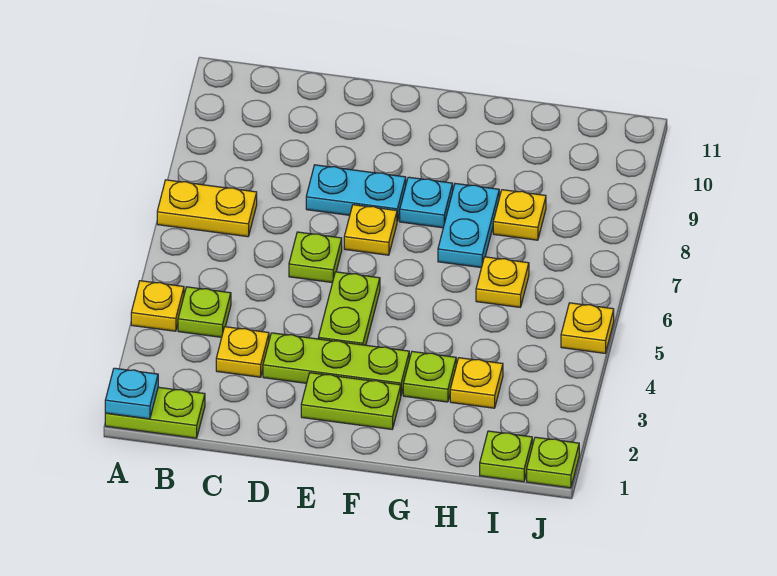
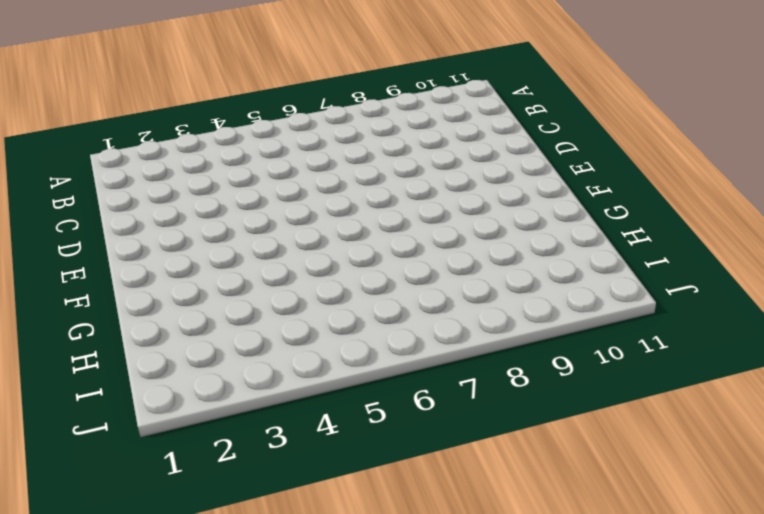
none -> lime 1x2 plate [105,387,205,438]
none -> yellow 1x1 plate [131,281,184,331]
none -> yellow 1x2 plate [157,180,257,237]

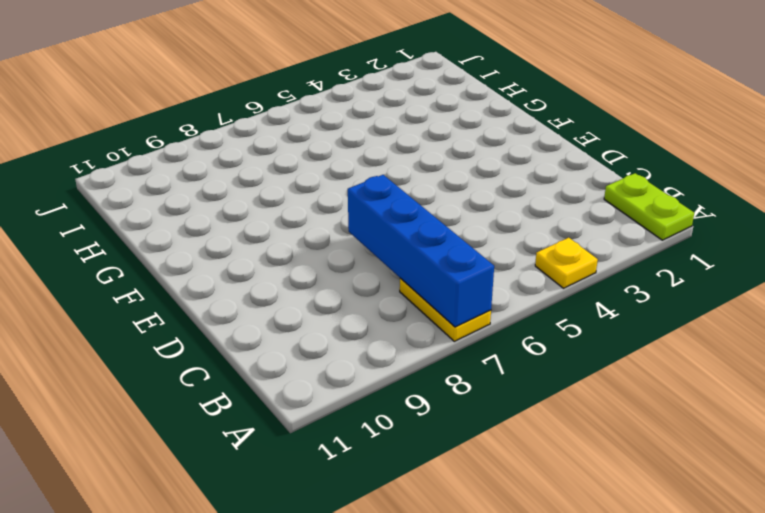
blue 1x4 brick [348,175,494,327] -> none
none -> lime 1x1 plate [178,287,231,337]
none -> yellow 1x1 plate [216,327,269,377]
none -> lime 1x3 plate [263,333,409,394]

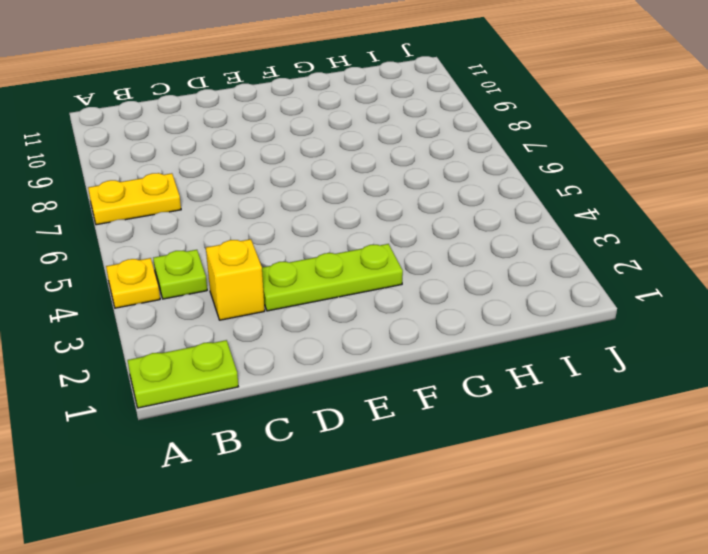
yellow 1x1 brick [206,239,265,320] -> yellow 1x1 plate [216,327,269,377]
none -> lime 1x1 plate [289,232,342,283]
none -> cyan 1x2 plate [306,165,406,221]
none -> lime 1x2 plate [301,373,401,429]

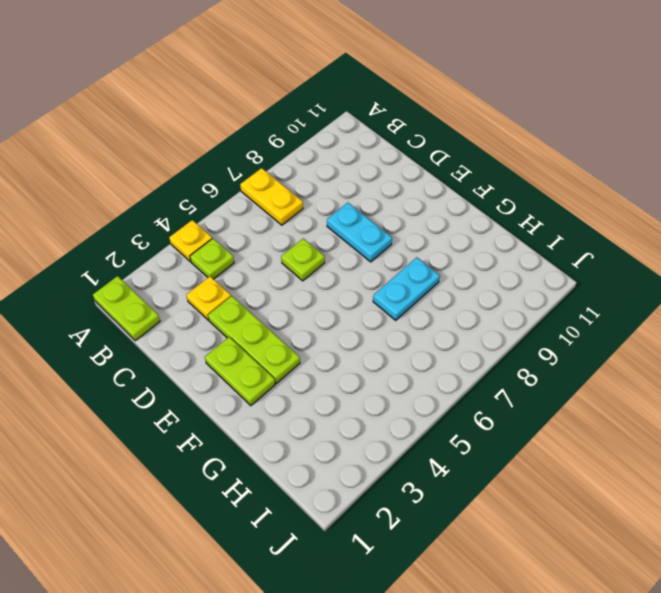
none -> lime 1x2 plate [318,272,380,345]
none -> yellow 1x1 plate [344,205,397,255]
none -> cyan 1x1 plate [400,177,453,228]

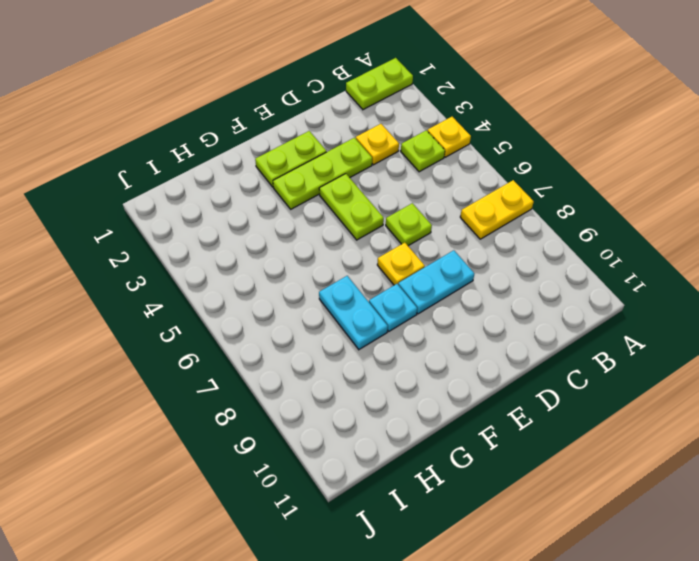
none -> lime 1x1 plate [403,352,456,402]
none -> yellow 1x1 plate [450,358,503,408]
none -> yellow 1x1 plate [476,257,529,307]

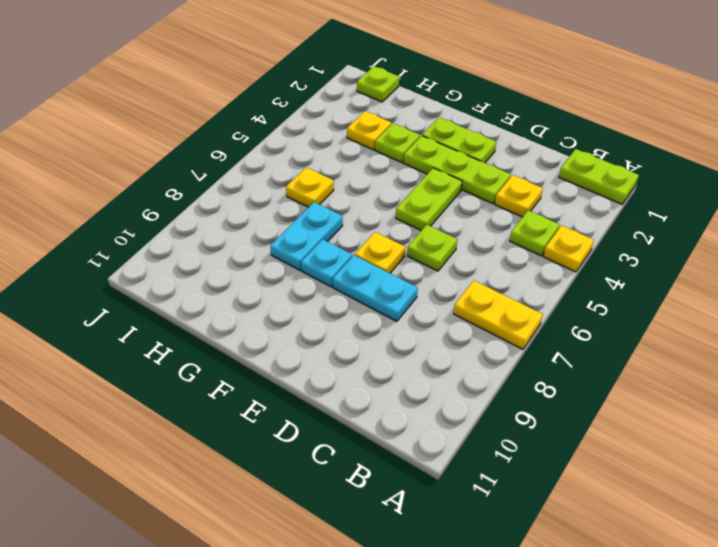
none -> yellow 1x1 plate [493,190,546,240]
none -> lime 1x1 plate [527,437,579,488]
none -> yellow 1x1 plate [561,303,614,353]

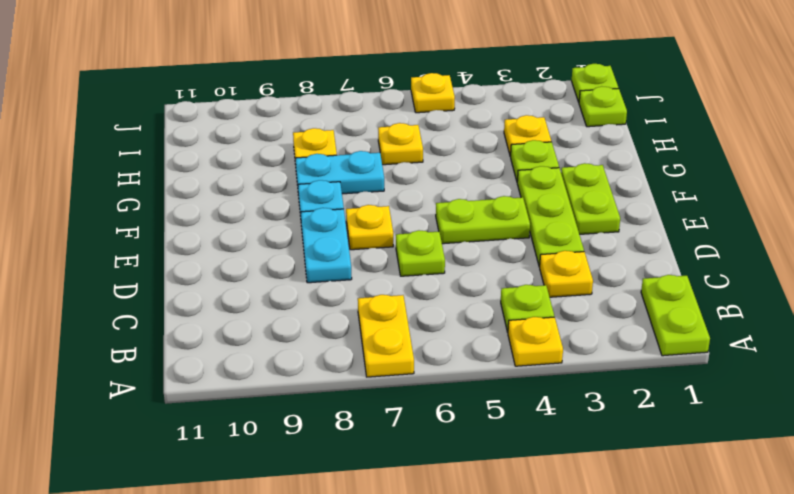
none -> cyan 1x1 plate [105,368,158,419]

